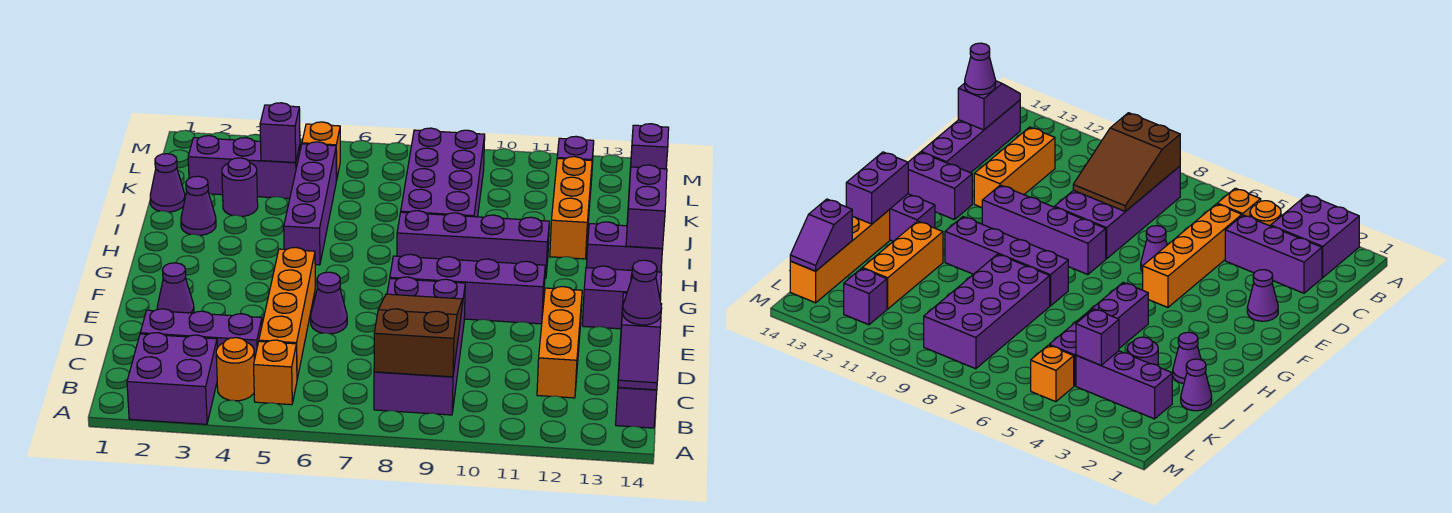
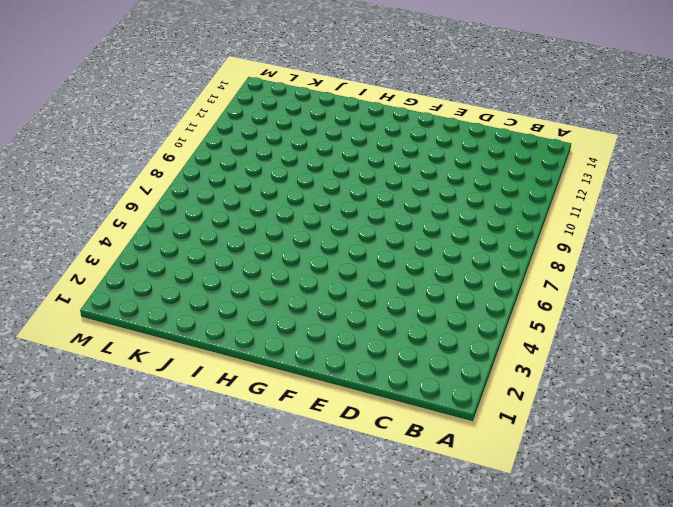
none -> purple 2x2 brick [127,333,217,424]
none -> orange 1x1 round brick [216,338,254,401]
none -> orange 1x1 brick [254,340,297,405]
none -> purple 2x4 brick [374,277,465,415]

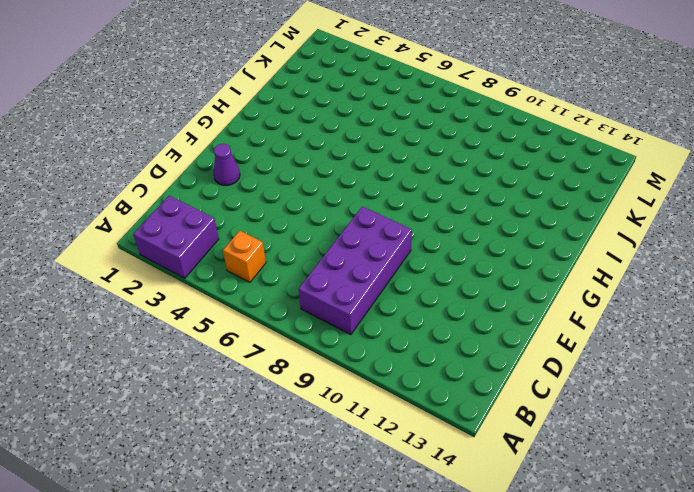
none -> orange 1x1 round brick [216,338,254,401]
none -> purple 1x4 brick [616,293,661,428]
none -> purple 1x3 brick [140,309,262,360]
none -> orange 1x4 brick [259,247,315,378]

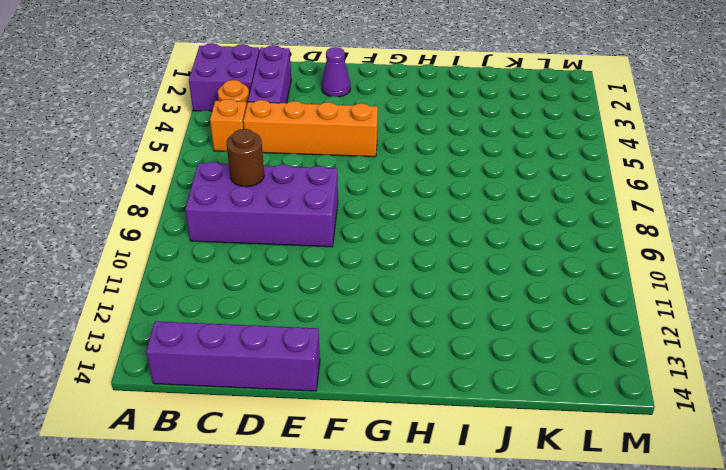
brown 1x1 round brick [227,129,264,187] -> brown 2x3 slope [374,294,462,377]
none -> orange 1x3 brick [537,287,582,398]
none -> purple 1x1 cone [311,272,347,334]
none -> purple 1x4 brick [390,254,545,324]
none -> purple 1x2 brick [582,266,662,329]

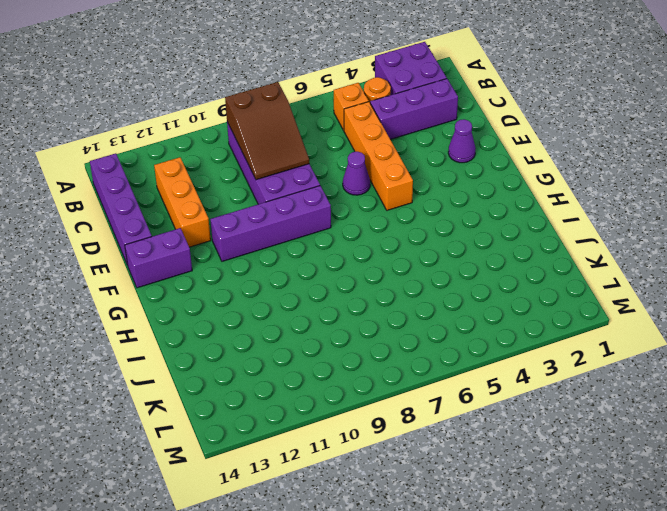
none -> purple 1x4 brick [284,142,336,265]
none -> purple 1x4 brick [397,211,549,279]
none -> purple 1x2 brick [586,222,663,272]
none -> purple 1x1 cone [181,176,216,235]

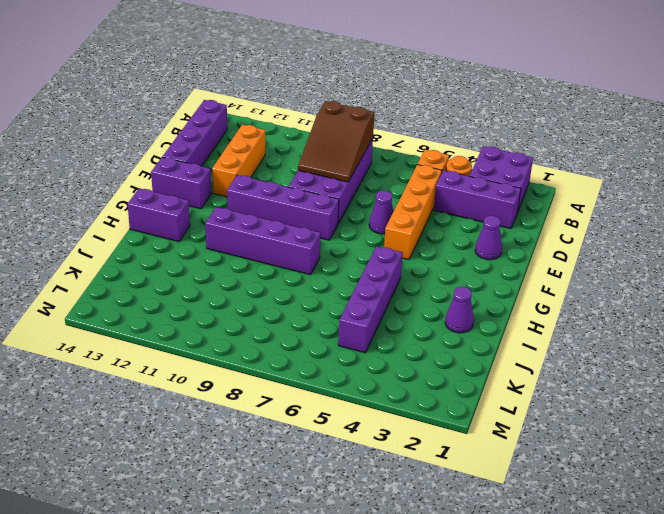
none -> purple 2x4 brick [401,128,485,217]
none -> orange 1x3 brick [550,157,592,259]
none -> orange 1x4 brick [790,210,890,303]
none -> purple 1x1 cone [150,154,185,212]

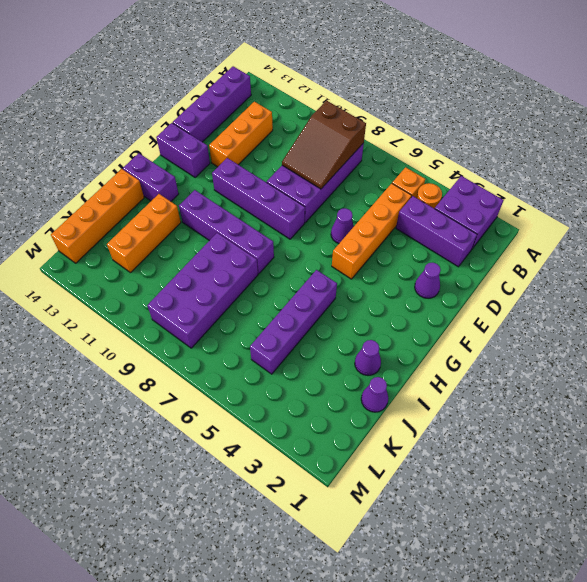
none -> purple 1x1 round brick [222,158,258,216]
none -> purple 1x3 brick [188,136,300,199]
none -> orange 1x1 brick [302,122,340,180]
none -> purple 1x1 brick [557,136,594,180]

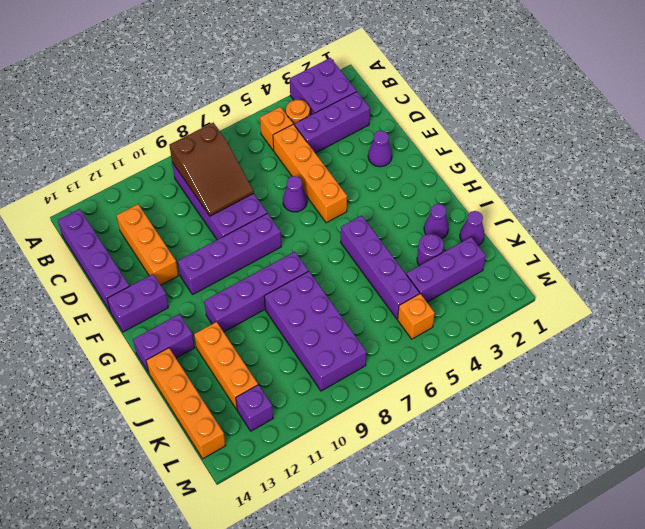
none -> purple 1x2 slope [618,301,662,390]
none -> purple 1x2 brick [626,165,667,248]
none -> purple 1x1 brick [260,103,300,163]
none -> purple 1x2 slope [630,124,669,171]

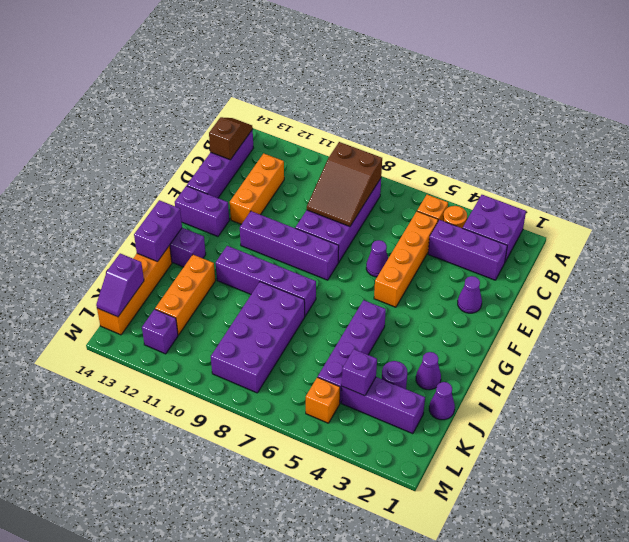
brown 1x2 slope [209,117,253,160] -> purple 1x2 slope [618,301,662,390]
none -> purple 1x1 cone [622,260,662,325]

